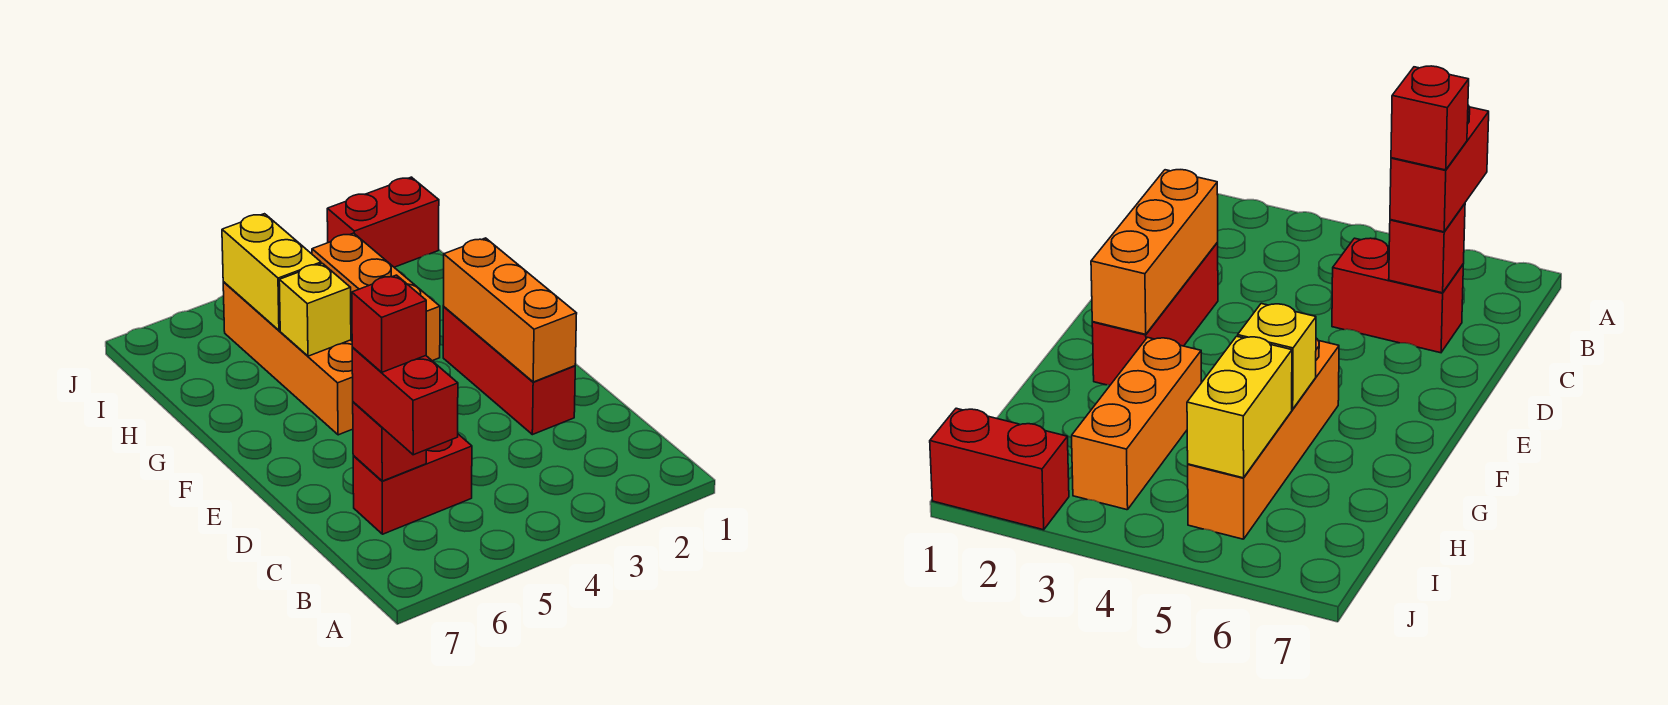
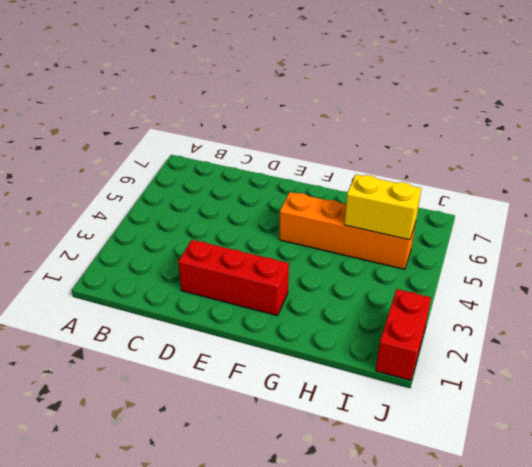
none -> red 1x2 brick [353,434,472,534]
none -> orange 1x3 brick [312,233,440,361]

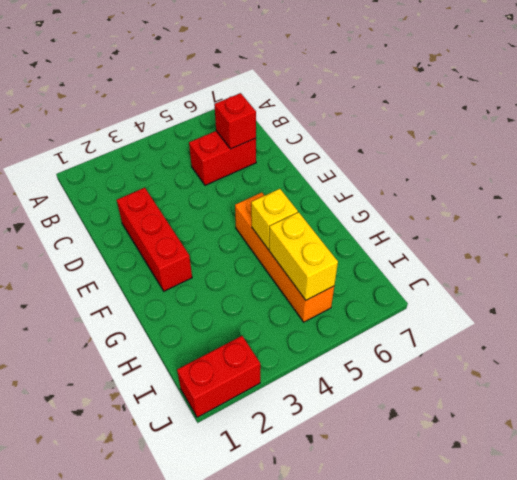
none -> orange 1x3 brick [312,233,440,361]
none -> orange 1x3 brick [443,238,577,382]

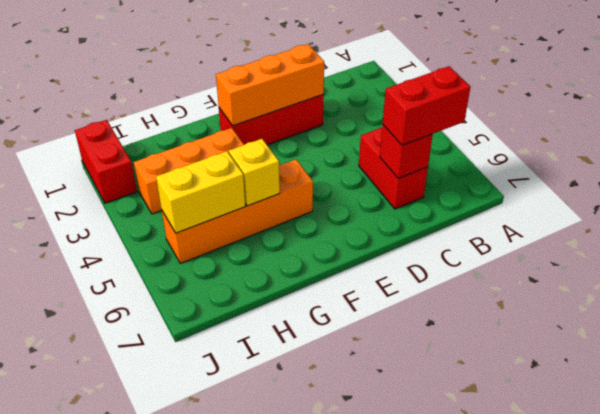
none -> red 1x1 brick [352,275,426,372]

